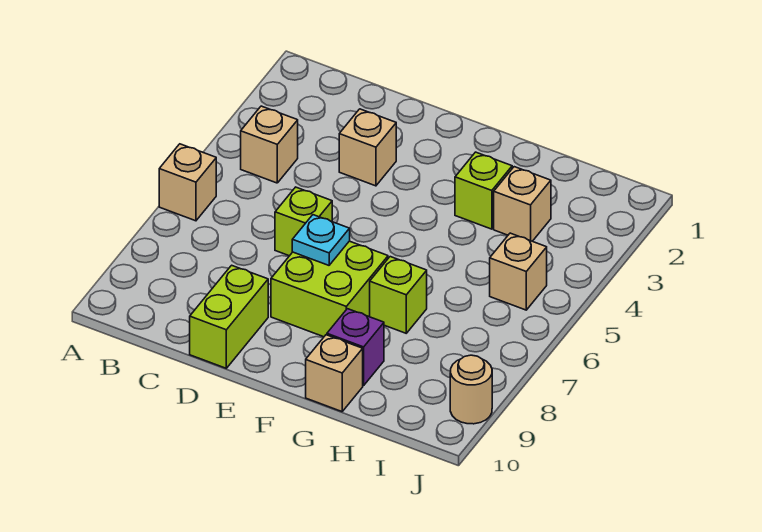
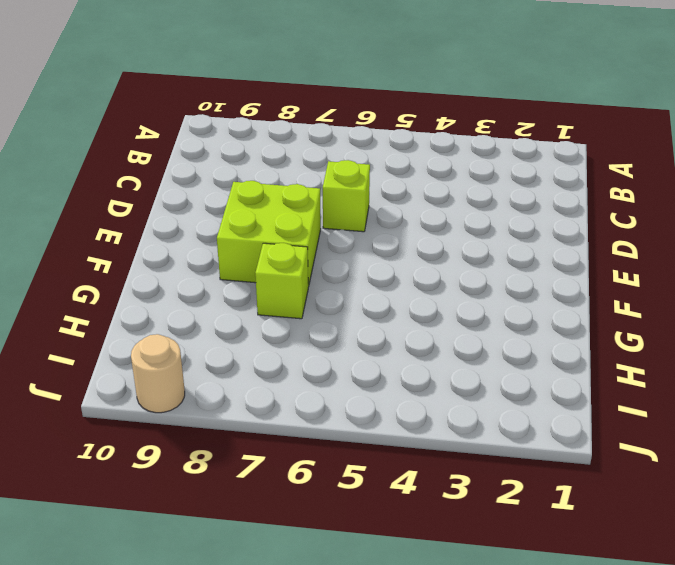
none -> tan 1x1 brick [159,144,216,221]
none -> tan 1x1 brick [241,106,298,183]
none -> tan 1x1 brick [339,109,396,186]

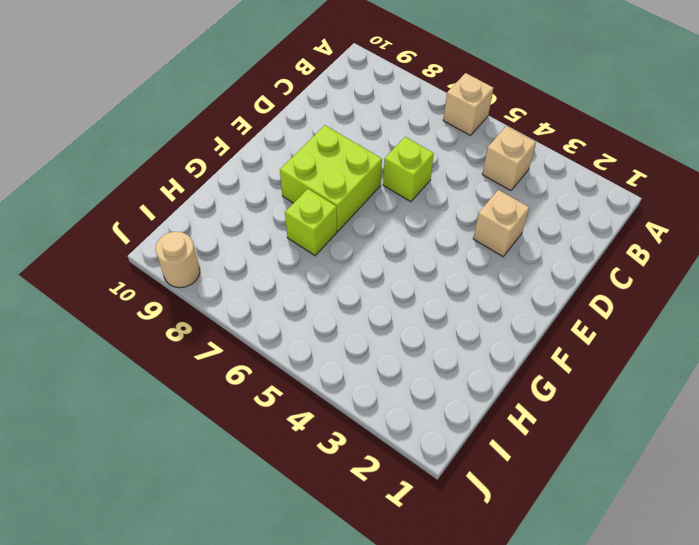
none -> lime 1x2 brick [190,265,268,368]
none -> lime 1x1 brick [455,152,512,229]
none -> purple 1x1 brick [327,309,384,386]

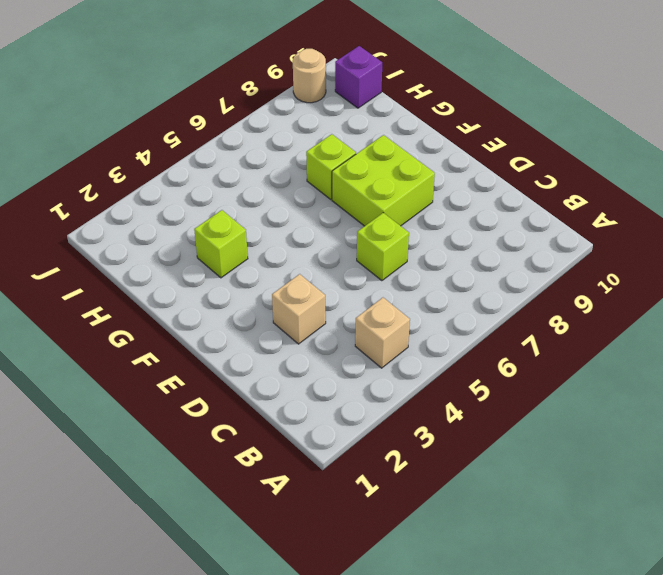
purple 1x1 brick [335,46,382,108] -> purple 1x1 brick moved to [327,309,384,386]
none -> tan 1x1 brick [159,144,216,221]
none -> lime 1x2 brick [190,265,268,368]
none -> tan 1x1 brick [306,335,363,412]

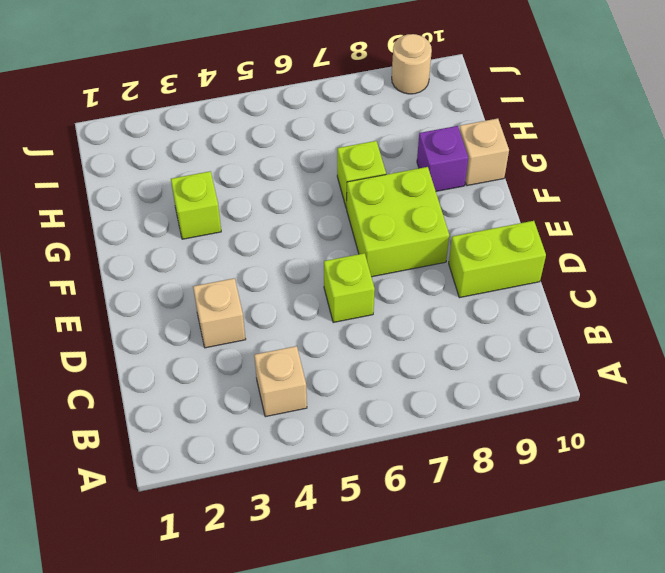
none -> tan 1x1 brick [159,144,216,221]
none -> tan 1x1 brick [494,167,551,241]
none -> tan 1x1 brick [490,233,547,310]

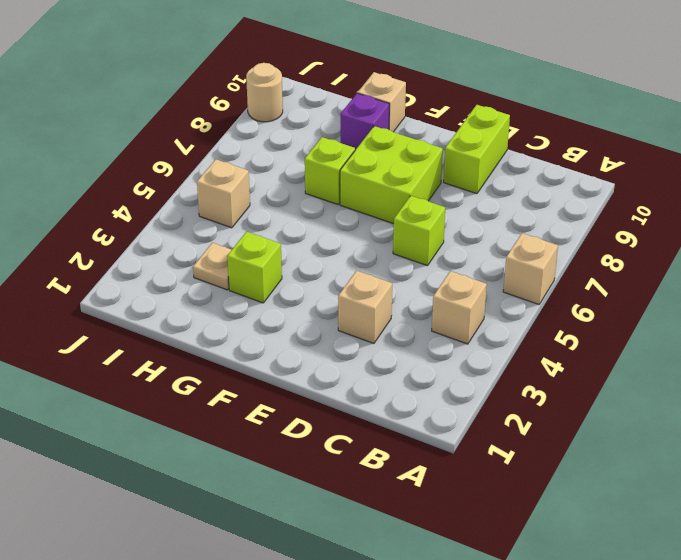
tan 1x1 plate [193,243,231,290] -> tan 1x1 brick [494,167,551,241]
none -> cyan 1x1 plate [292,215,350,265]

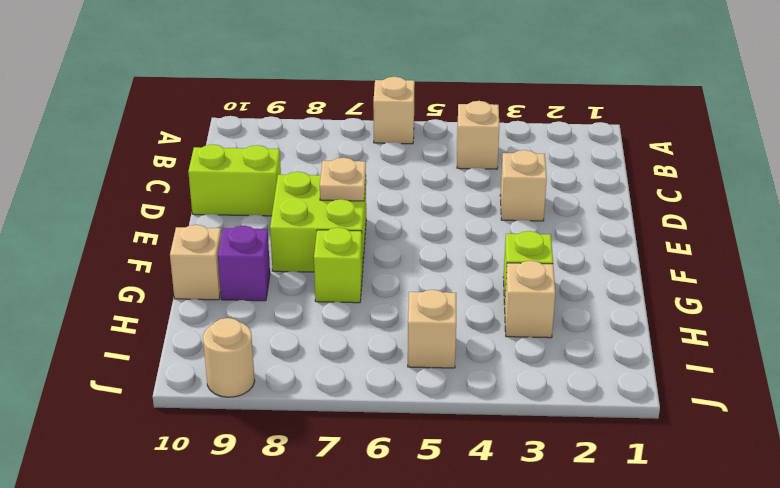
tan 1x1 plate [320,158,366,201] -> cyan 1x1 plate [292,215,350,265]
none -> lime 1x1 brick [275,187,332,256]

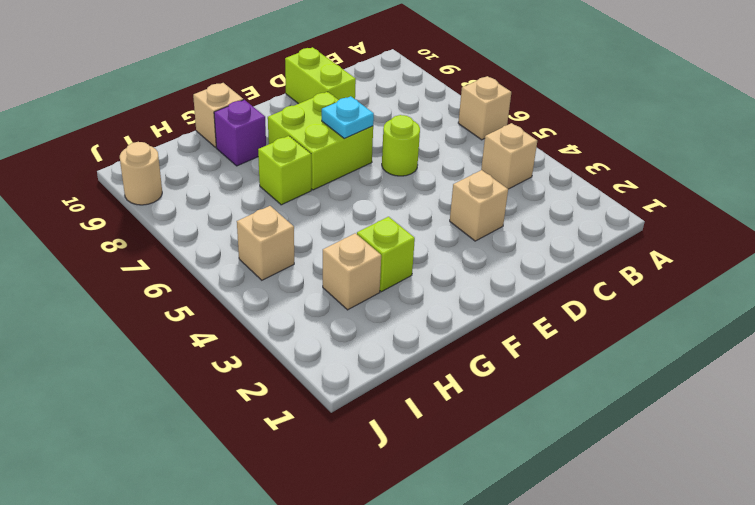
lime 1x1 round brick [382,115,420,176] -> lime 1x1 brick [275,187,332,256]

